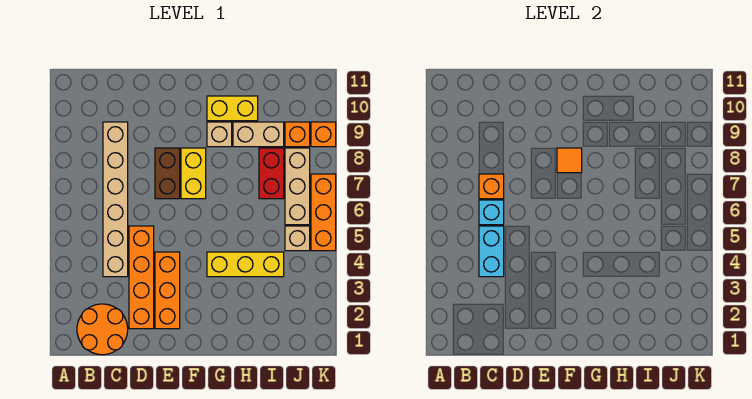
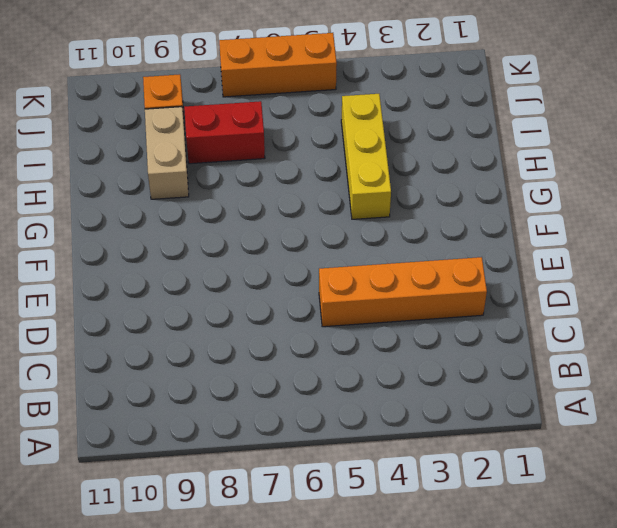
none -> orange 2x2 round brick [77,304,128,355]
none -> tan 1x6 brick [103,122,128,277]
none -> orange 1x3 brick [155,252,180,329]

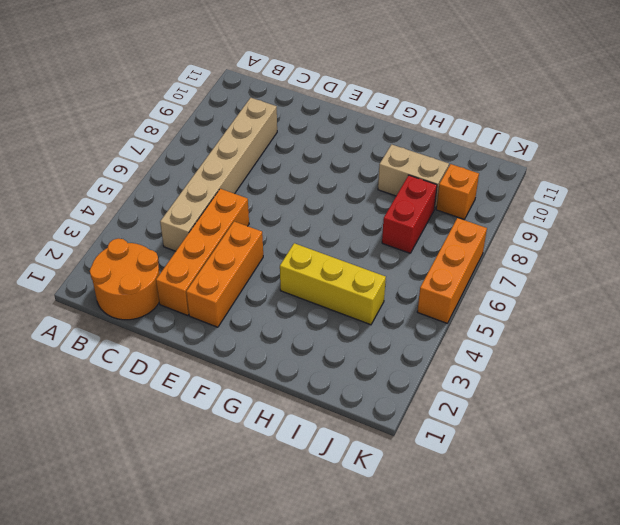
none -> brown 1x2 brick [155,148,180,199]
none -> yellow 1x2 brick [181,148,206,199]
none -> tan 1x1 brick [207,122,232,147]

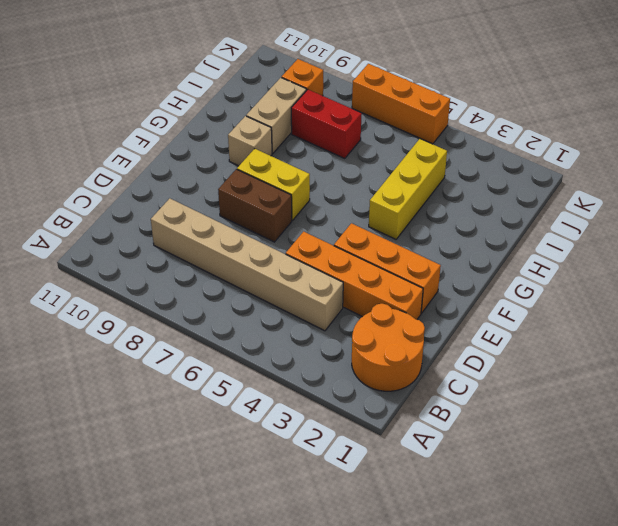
none -> yellow 1x2 brick [207,96,258,121]
none -> tan 1x1 brick [285,226,310,251]
none -> tan 1x3 brick [285,148,310,225]

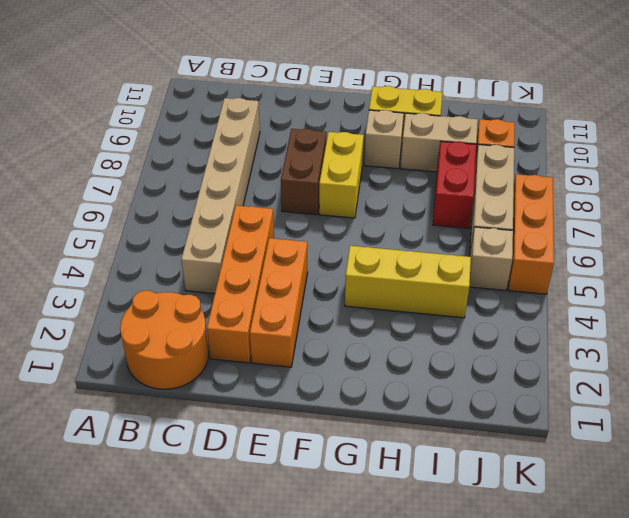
none -> orange 1x1 brick [311,122,336,147]
none -> cyan 1x2 brick [479,226,504,277]
none -> cyan 1x1 brick [479,200,504,225]

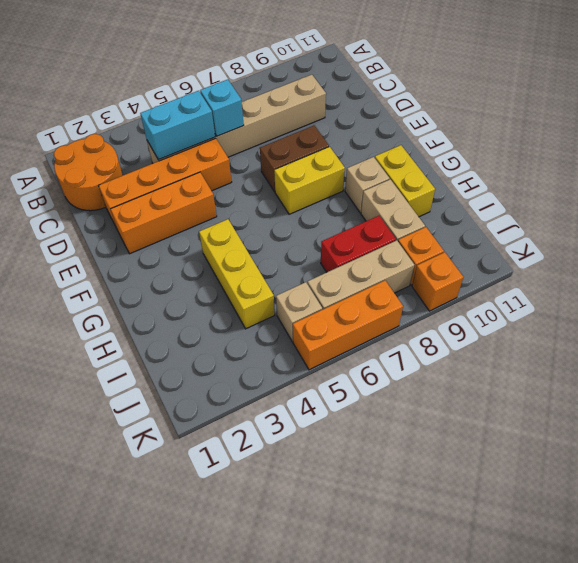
none -> orange 1x1 brick [479,174,504,199]
none -> orange 1x1 tile [557,148,582,173]

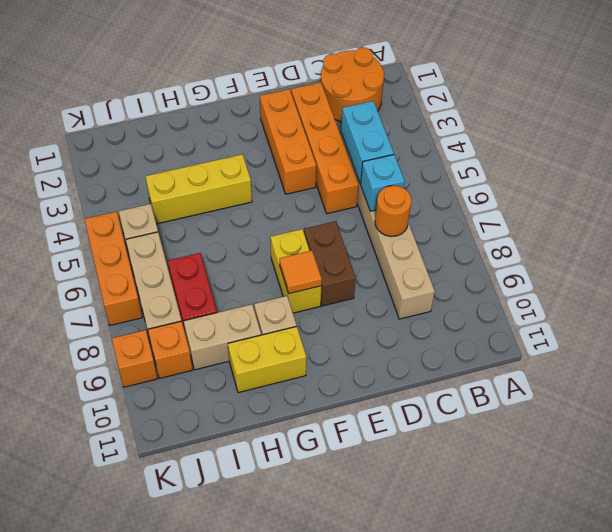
orange 1x1 round brick [375,185,411,236] -> orange 1x1 brick [479,174,504,199]

